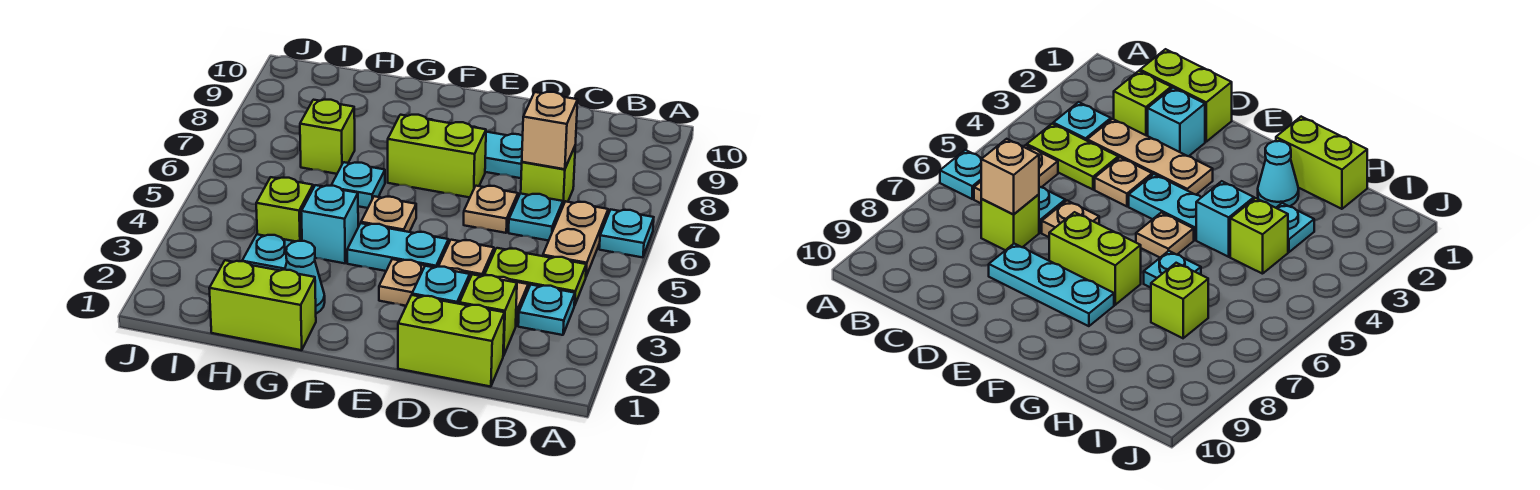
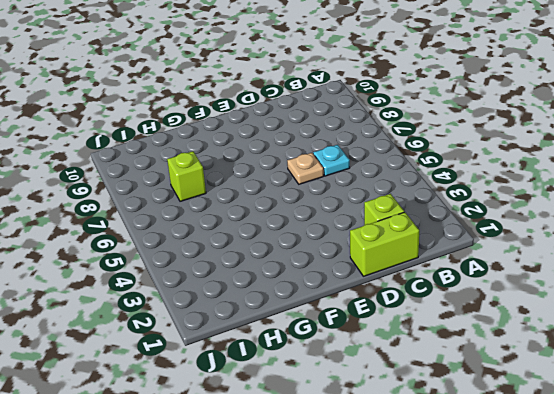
none -> cyan 1x1 plate [599,210,654,257]
none -> cyan 1x1 plate [518,285,575,335]
none -> lime 1x2 plate [485,248,586,306]

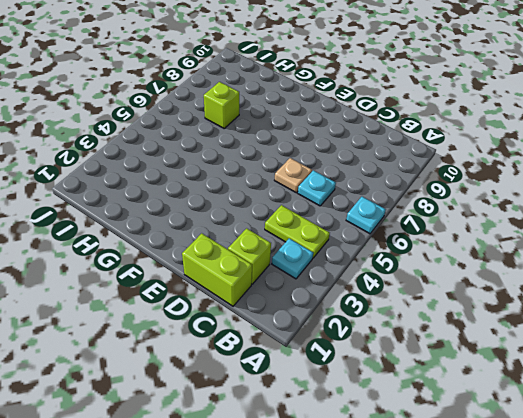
none -> tan 1x2 plate [543,201,608,276]
none -> tan 1x3 plate [379,259,528,325]
none -> lime 1x1 brick [521,147,575,205]

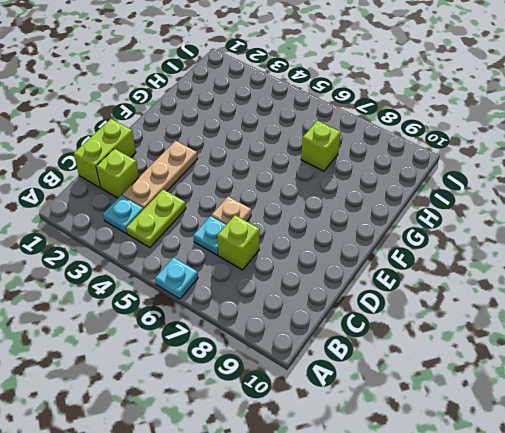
none -> tan 1x2 plate [543,201,608,276]
none -> cyan 1x1 brick [412,266,470,304]
none -> tan 1x1 plate [439,240,494,276]

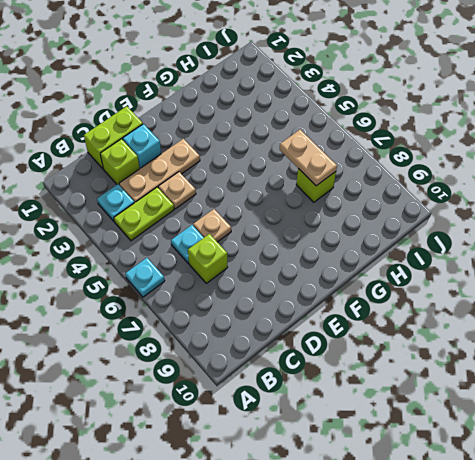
tan 1x2 plate [280,130,337,186] -> tan 1x2 plate moved to [543,201,608,276]
none -> cyan 1x3 plate [429,119,523,178]
none -> cyan 1x2 plate [347,223,449,271]
none -> lime 1x2 brick [388,115,486,197]

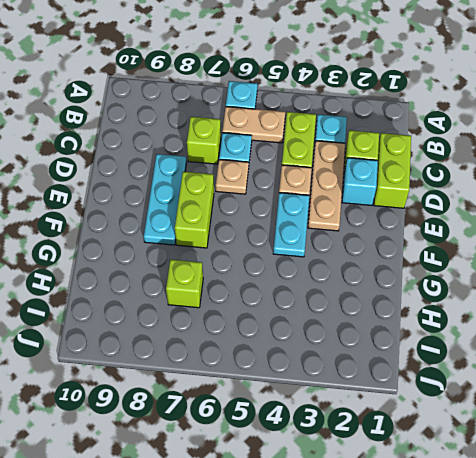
none -> tan 1x1 plate [361,196,416,232]
none -> lime 1x2 brick [209,260,316,350]
none -> cyan 1x1 cone [285,241,325,313]

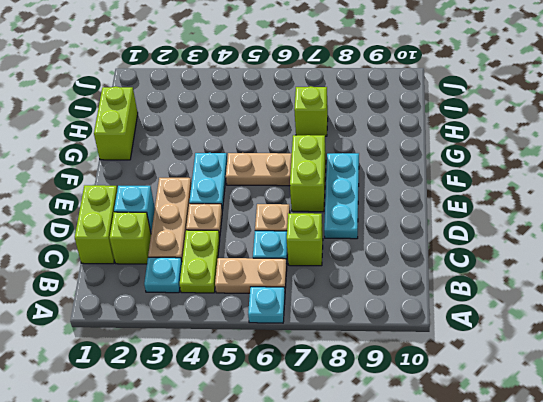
tan 1x2 plate [226,153,292,186] -> tan 1x1 plate [361,196,416,232]
none -> cyan 1x1 cone [285,241,325,313]
none -> cyan 1x1 brick [301,185,358,263]
none -> cyan 1x1 plate [331,162,385,208]

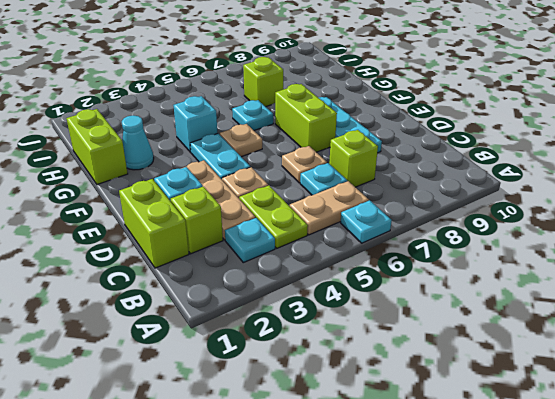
none -> cyan 1x1 plate [242,234,296,271]
none -> lime 1x1 brick [256,177,313,241]
none -> tan 1x1 brick [522,92,578,169]

